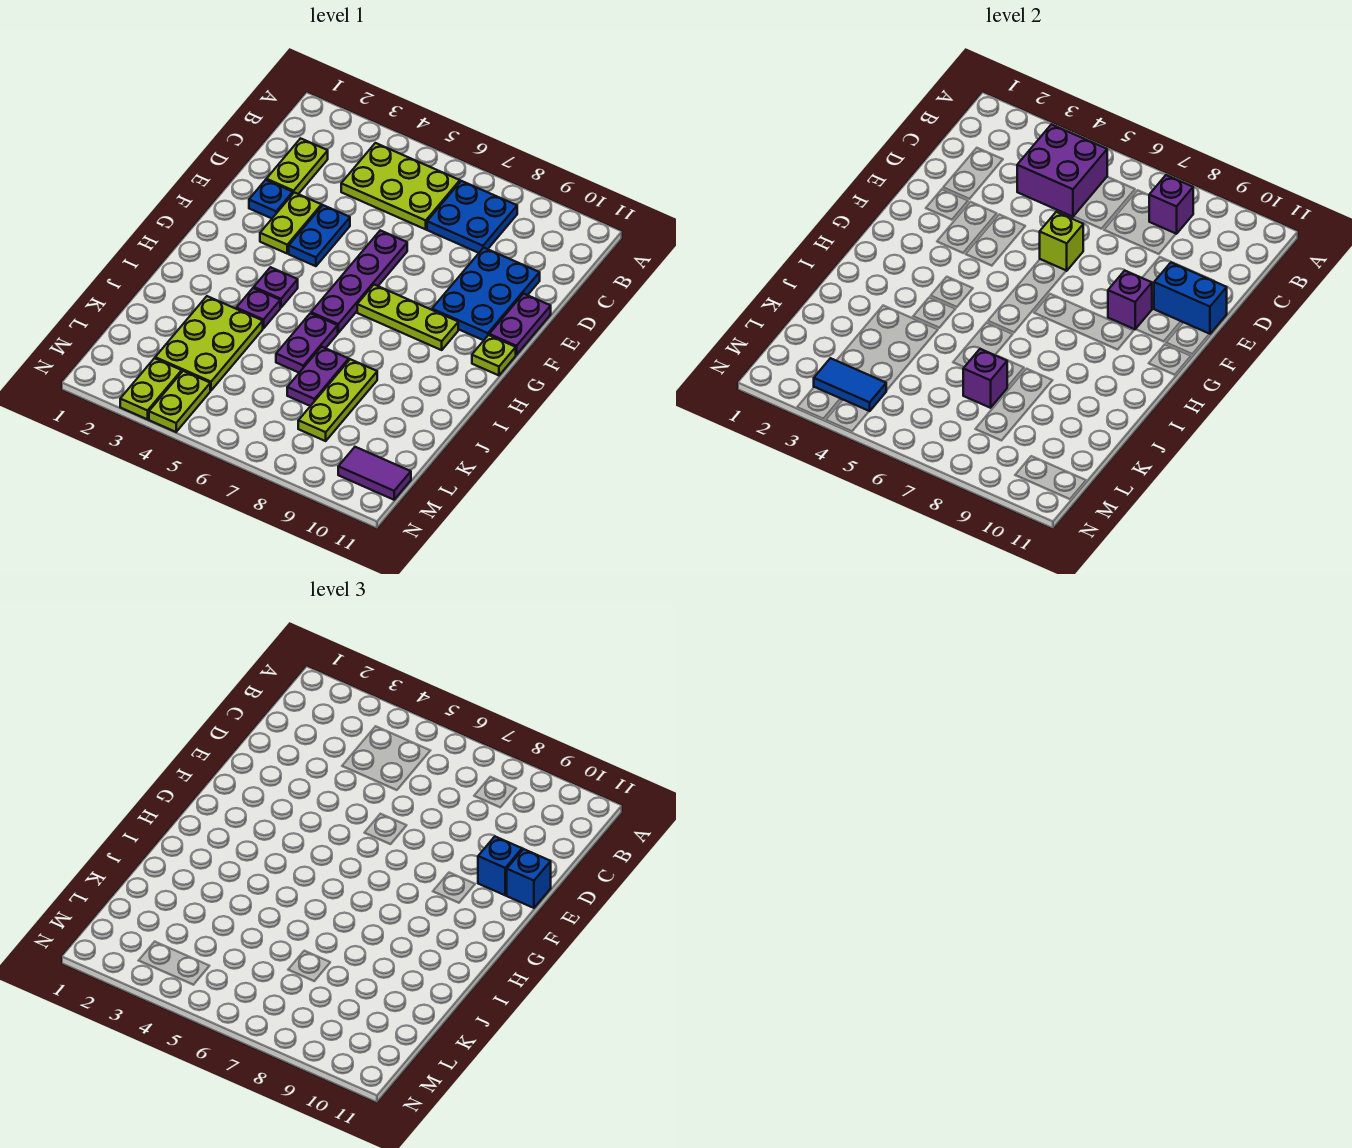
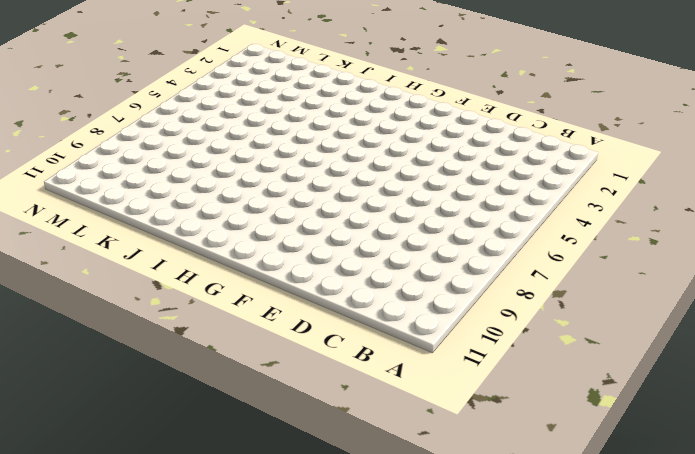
none -> lime 2x3 plate [341,143,460,229]
none -> blue 2x2 plate [427,181,517,253]
none -> lime 1x2 plate [266,138,328,194]

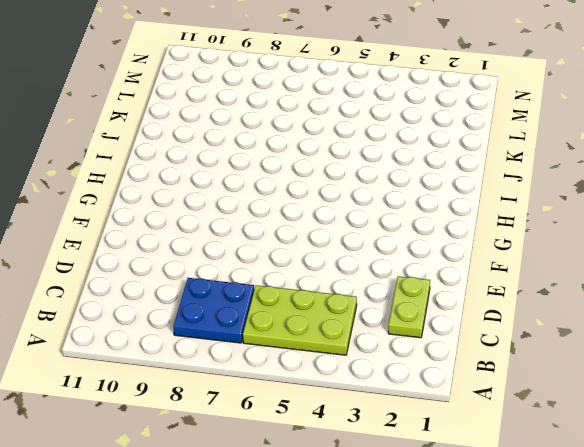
none -> blue 2x3 plate [432,248,540,340]
none -> blue 1x1 plate [249,180,293,218]
none -> lime 1x2 plate [260,192,322,253]

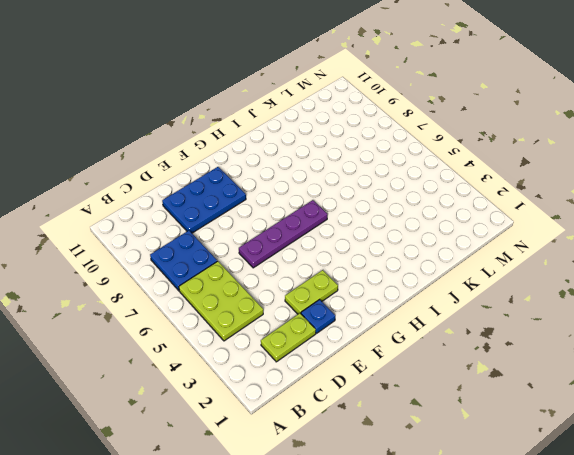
none -> blue 1x2 plate [289,205,350,266]
none -> purple 1x2 plate [489,294,551,355]
none -> lime 1x3 plate [357,285,458,350]

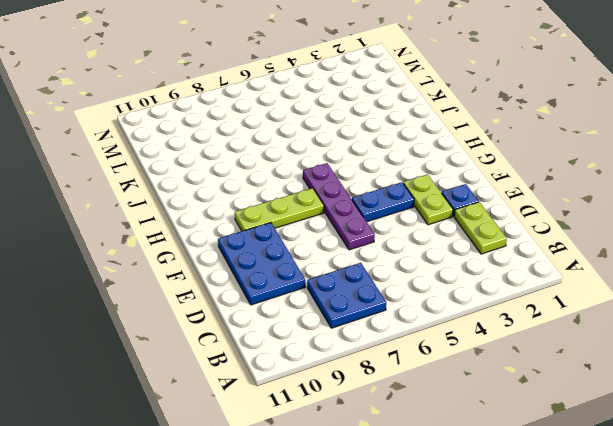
blue 1x2 plate [352,182,414,222] -> blue 1x2 plate turned to [289,205,350,266]
none -> lime 2x3 plate [341,143,460,229]
none -> purple 1x2 plate [489,294,551,355]
none -> lime 1x1 plate [472,335,516,375]

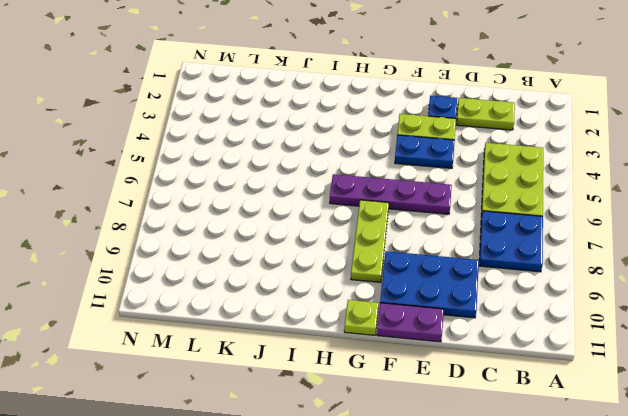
none -> purple 1x1 plate [254,267,298,308]
none -> purple 1x1 plate [236,288,280,328]
none -> purple 1x2 plate [276,313,338,373]

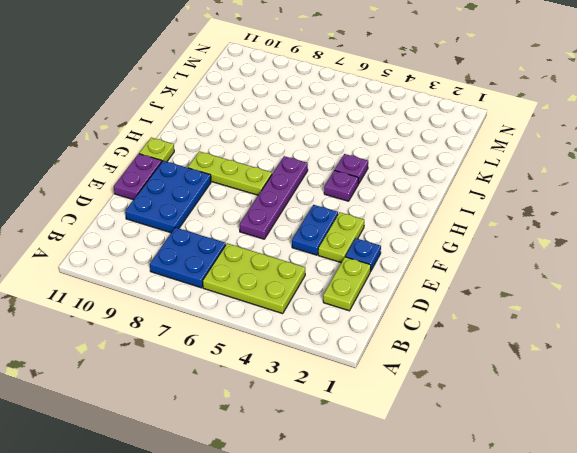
none -> purple 1x2 plate [276,313,338,373]
none -> lime 2x3 plate [155,296,263,390]
none -> purple 1x2 plate [287,347,349,406]

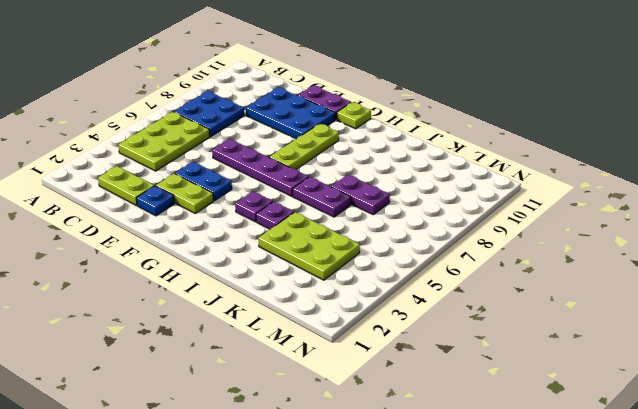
none -> lime 1x3 plate [298,359,377,441]
none -> lime 1x2 plate [120,358,182,419]
none -> lime 1x2 plate [149,371,210,432]

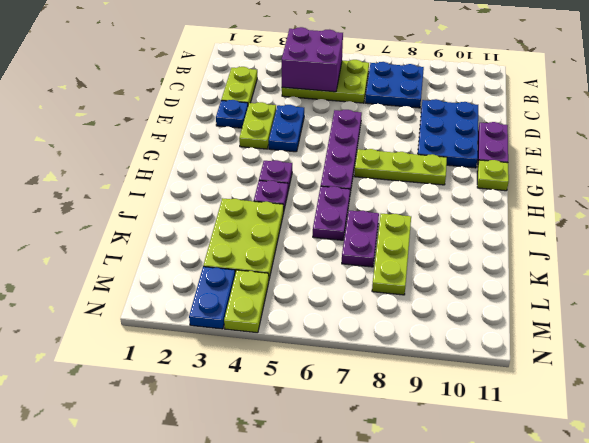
blue 1x2 plate [189,267,235,329] -> lime 1x2 plate [120,358,182,419]
none -> purple 1x2 tile [338,447,411,500]
none -> purple 1x1 brick [1149,175,1193,234]
none -> lime 1x1 brick [1040,212,1083,271]

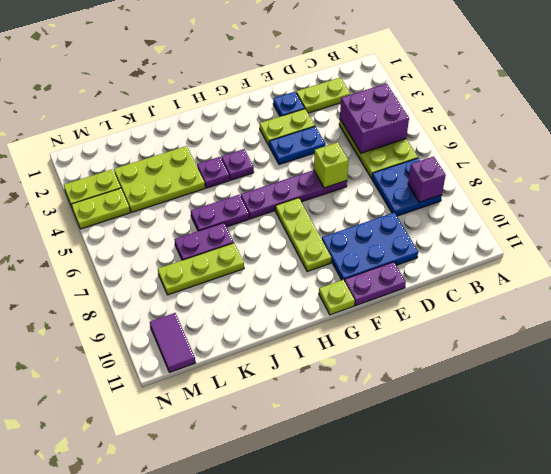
none -> blue 1x2 brick [1154,263,1227,334]
none -> purple 1x1 brick [1108,271,1152,329]
none -> purple 1x1 brick [963,349,1007,408]

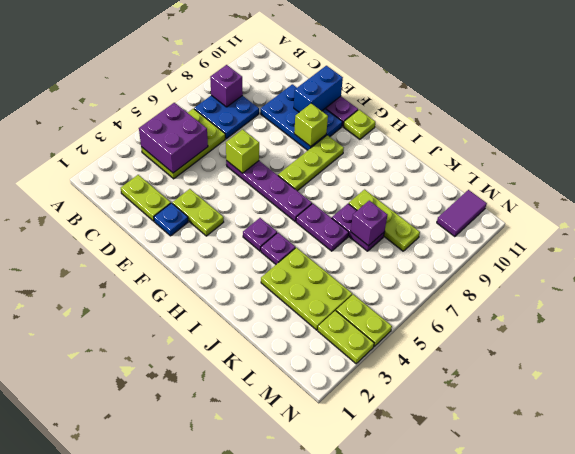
lime 1x1 brick [294,103,328,146] -> purple 1x1 brick [1108,271,1152,329]
none -> blue 1x2 plate [289,205,350,266]
none -> blue 1x2 tile [814,358,886,411]
none -> blue 1x1 brick [478,837,522,895]

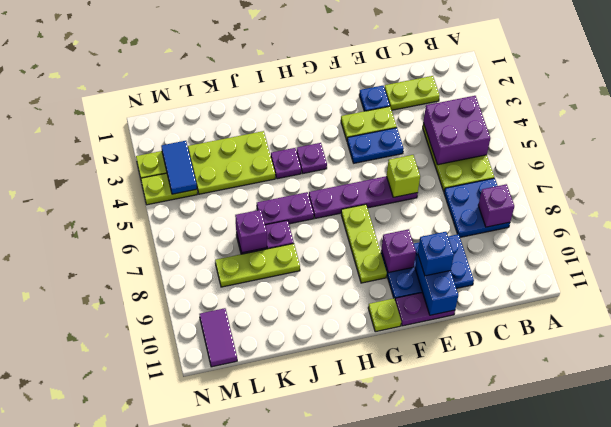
none -> blue 1x1 brick [506,849,551,908]

